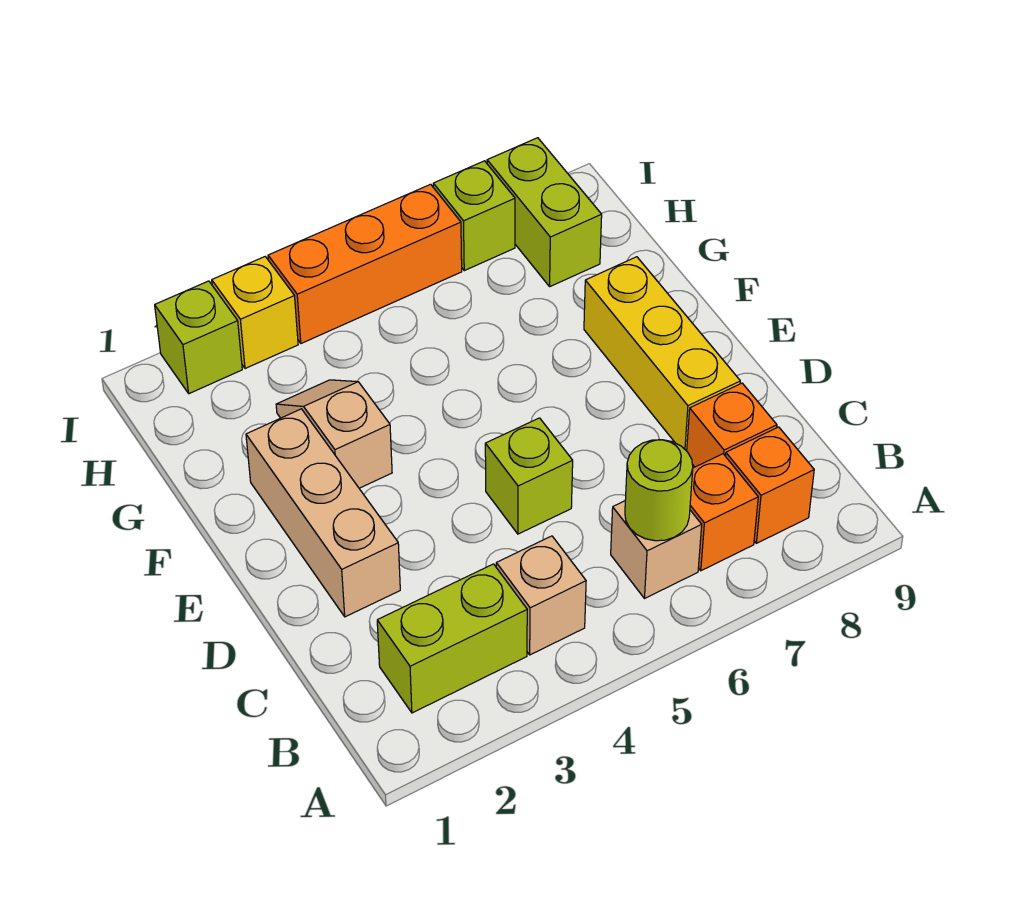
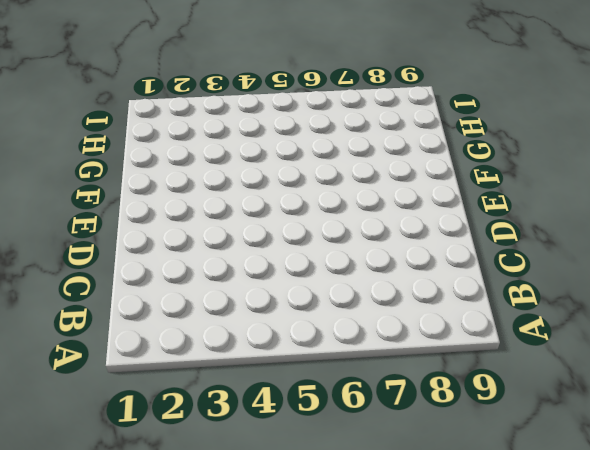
none -> lime 1x2 brick [377,564,527,713]
none -> tan 1x1 brick [496,536,586,655]
none -> tan 1x1 brick [611,501,702,599]

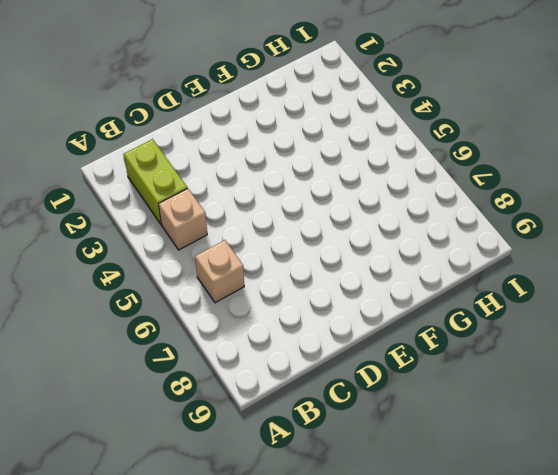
none -> orange 1x1 brick [690,454,758,571]
none -> orange 1x1 brick [726,427,814,543]
none -> orange 1x1 brick [687,383,777,467]

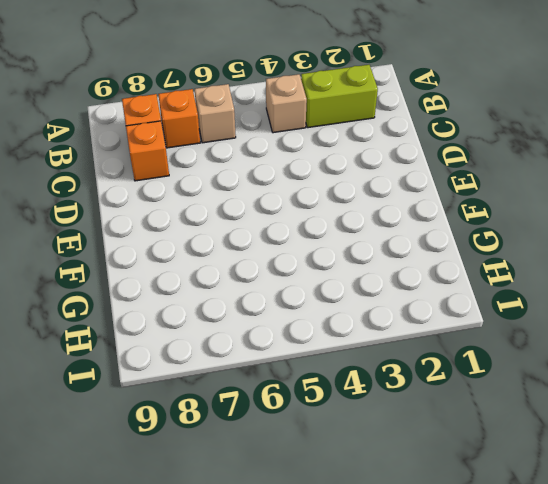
none -> tan 1x3 brick [246,409,400,617]
none -> lime 1x1 brick [485,418,573,534]
none -> yellow 1x3 brick [584,257,740,451]

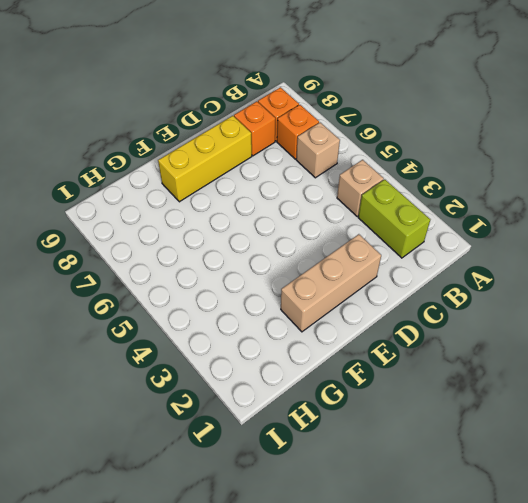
none -> lime 1x1 brick [485,418,573,534]
none -> tan 1x2 slope [276,380,392,488]
none -> lime 1x2 brick [487,138,602,286]

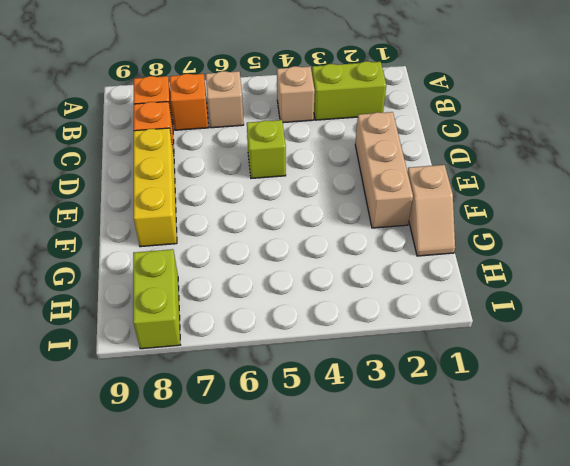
tan 1x2 slope [407,165,455,256] -> tan 1x2 slope moved to [276,380,392,488]
none -> lime 1x1 brick [155,281,242,394]
none -> yellow 1x1 brick [212,257,298,369]
none -> orange 1x3 brick [268,184,462,343]

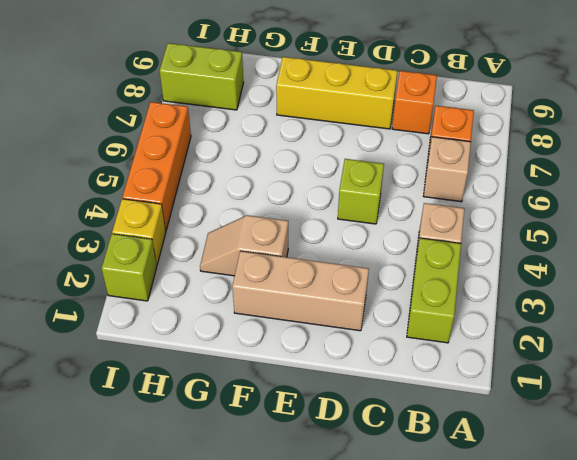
none -> orange 1x1 brick [726,427,814,543]
none -> lime 1x1 brick [433,161,515,271]
none -> lime 1x1 round brick [625,440,693,541]

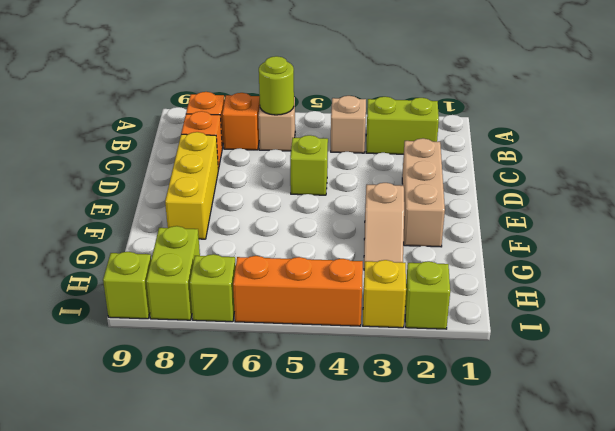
lime 1x1 brick [103,252,151,319] -> none

